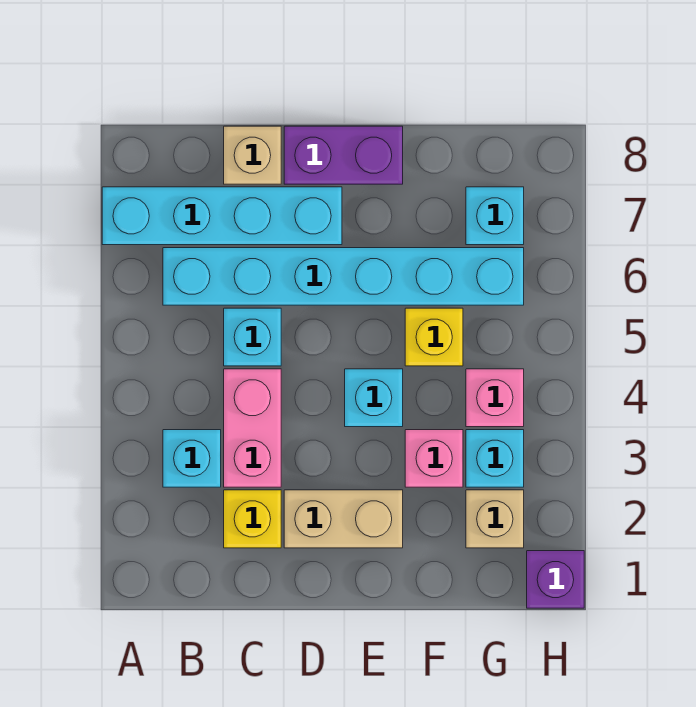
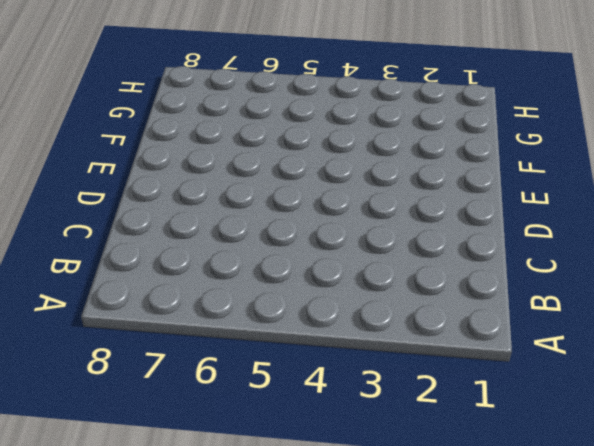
none -> cyan 1x4 brick [102,187,342,245]
none -> cyan 1x1 brick [163,430,221,487]
none -> cyan 1x6 brick [163,248,524,305]

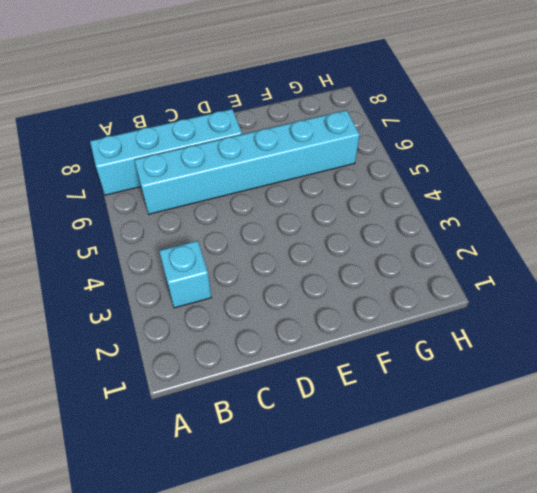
none -> yellow 1x1 brick [224,490,281,548]
none -> pink 1x2 brick [224,369,281,487]
none -> cyan 1x1 brick [224,308,281,366]

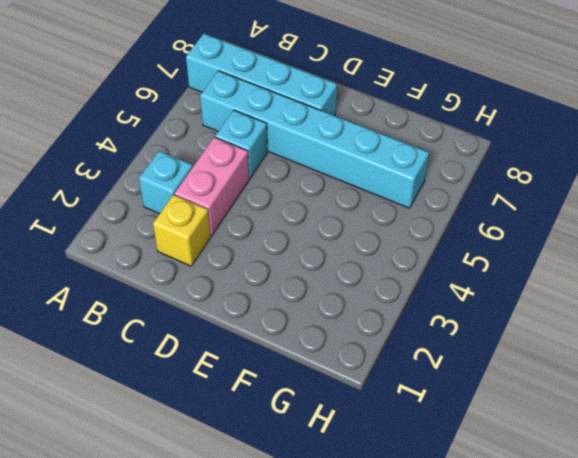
none -> tan 1x1 brick [224,126,281,184]
none -> tan 1x2 brick [284,490,403,548]
none -> purple 1x2 brick [284,126,403,184]

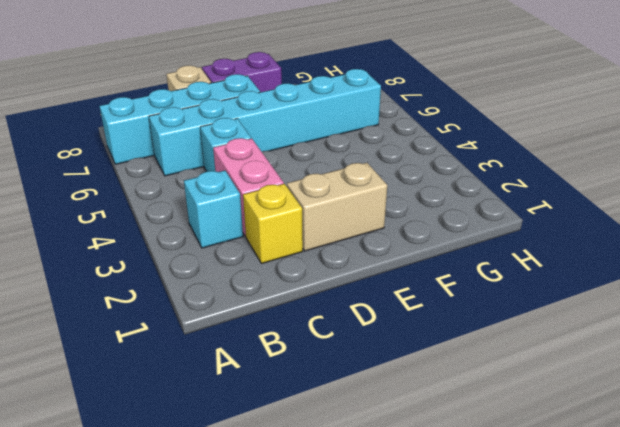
none -> cyan 1x1 brick [345,369,403,427]
none -> pink 1x1 brick [405,430,463,487]
none -> yellow 1x1 brick [405,308,463,366]

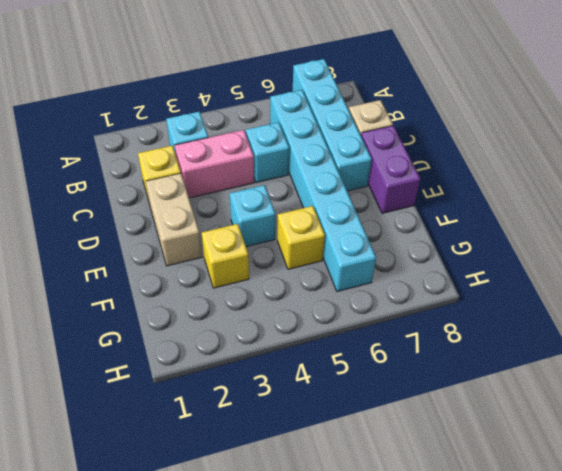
yellow 1x1 brick [202,224,249,288] -> pink 1x1 brick [405,430,463,487]
none -> tan 1x1 brick [466,490,524,548]
none -> cyan 1x1 brick [466,430,524,487]
none -> pink 1x1 brick [466,369,524,427]

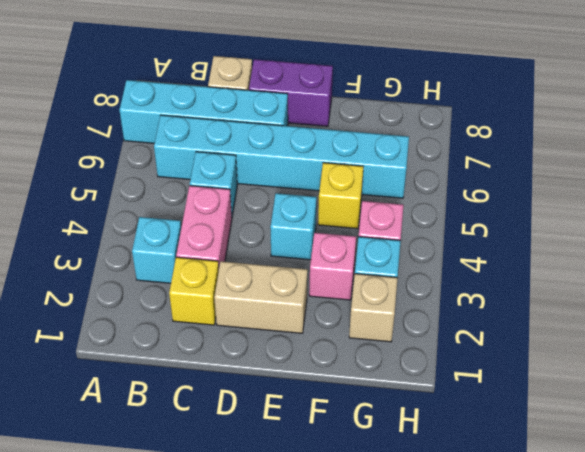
none -> cyan 1x1 brick [466,187,524,245]
none -> purple 1x1 brick [527,551,584,608]

